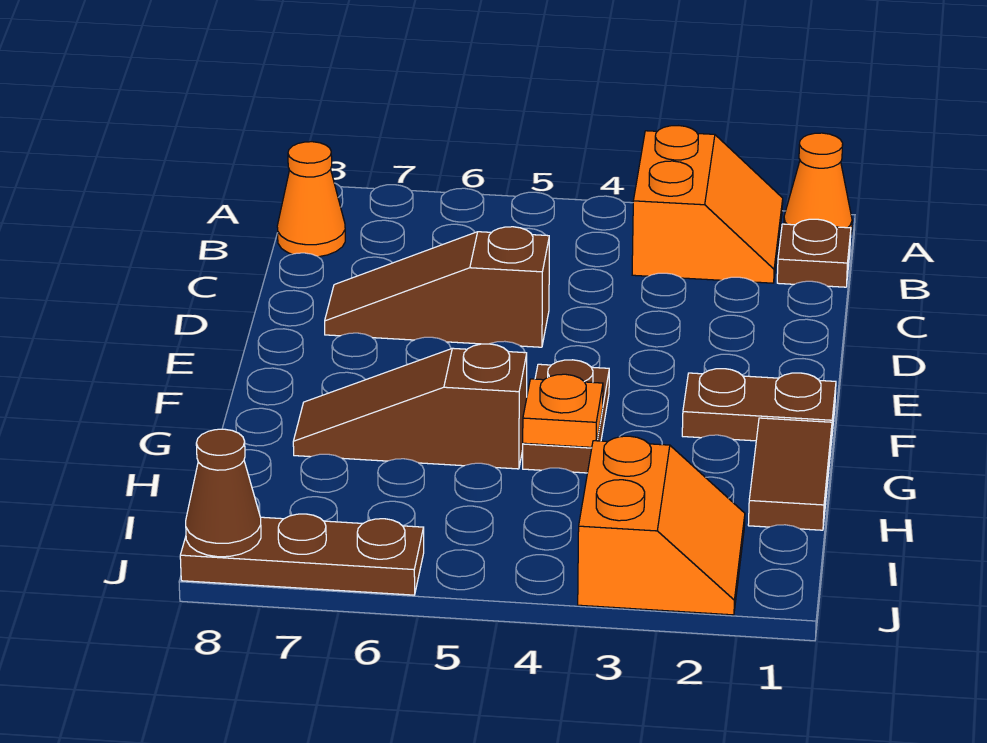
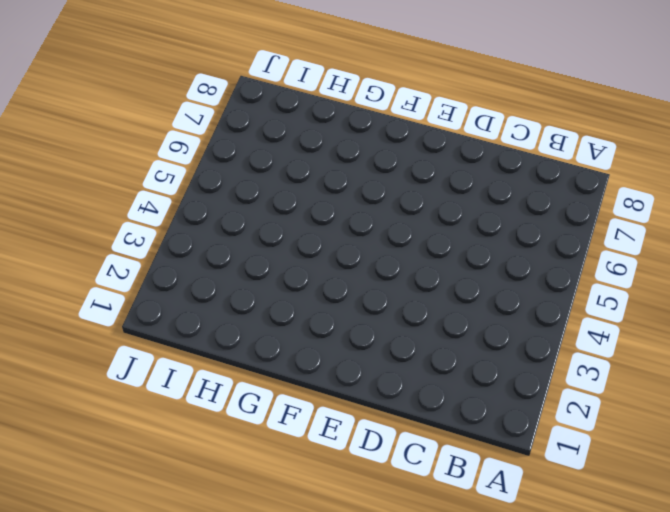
none -> orange 1x1 cone [784,133,852,233]
none -> orange 2x2 slope [632,126,783,283]
none -> brown 1x1 plate [777,219,851,287]

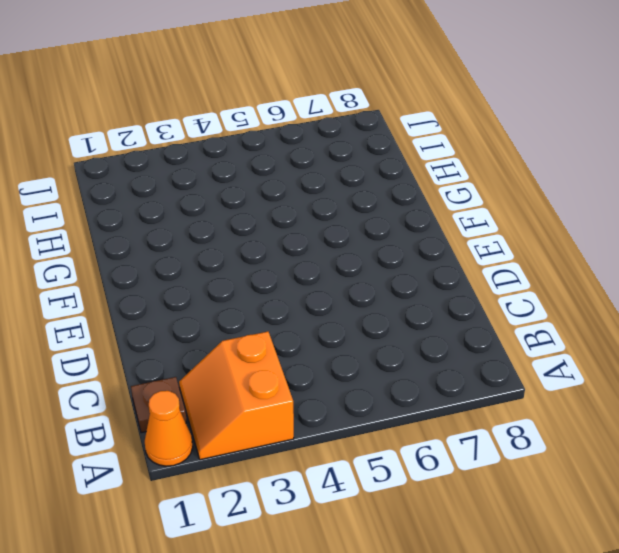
none -> orange 1x1 cone [277,142,345,257]
none -> brown 1x3 slope [325,227,549,347]
none -> brown 1x2 plate [682,369,836,442]

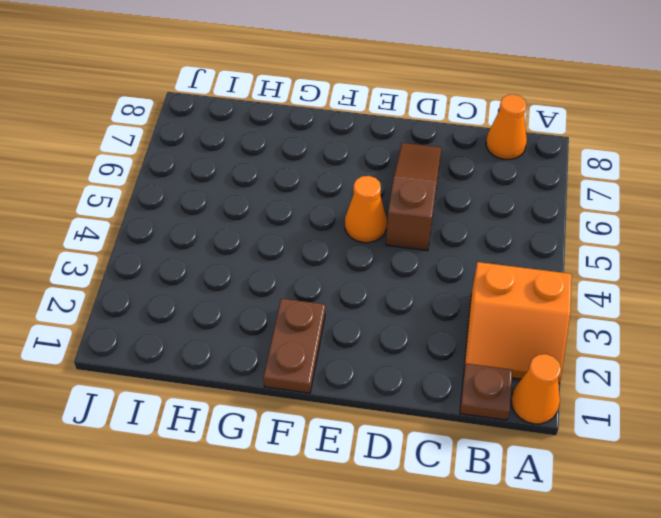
orange 1x1 cone [345,176,387,243] -> none
none -> brown 1x2 plate [523,360,609,473]
none -> brown 1x2 tile [748,418,832,530]
none -> brown 1x3 slope [293,344,527,469]

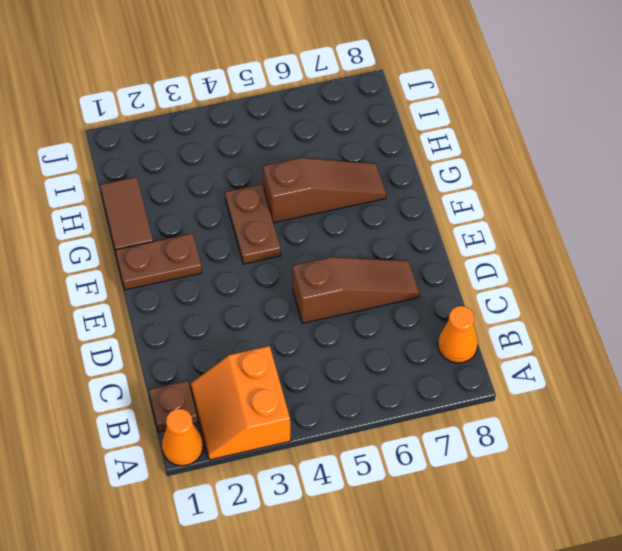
none -> orange 2x2 slope [578,436,745,615]
none -> brown 1x3 plate [180,514,424,595]
none -> orange 1x1 plate [523,374,603,447]

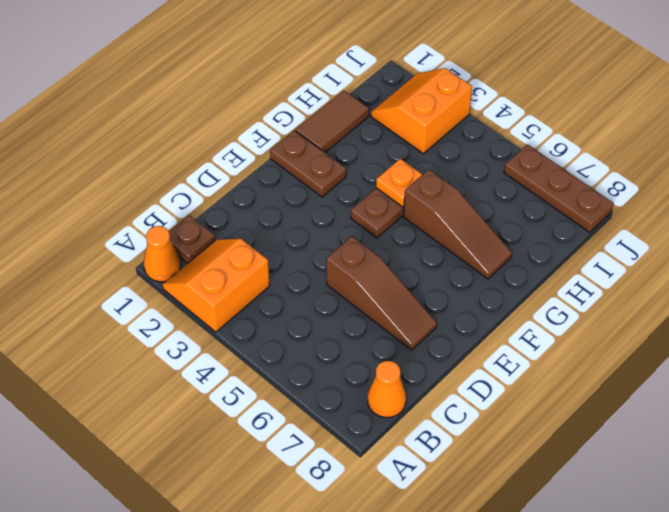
none -> brown 1x1 cone [186,429,261,557]

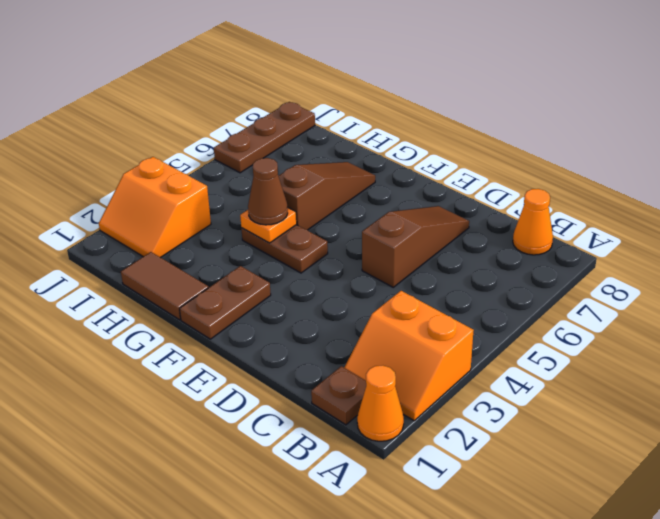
brown 1x1 cone [248,158,288,225] -> brown 1x1 cone moved to [186,429,261,557]

